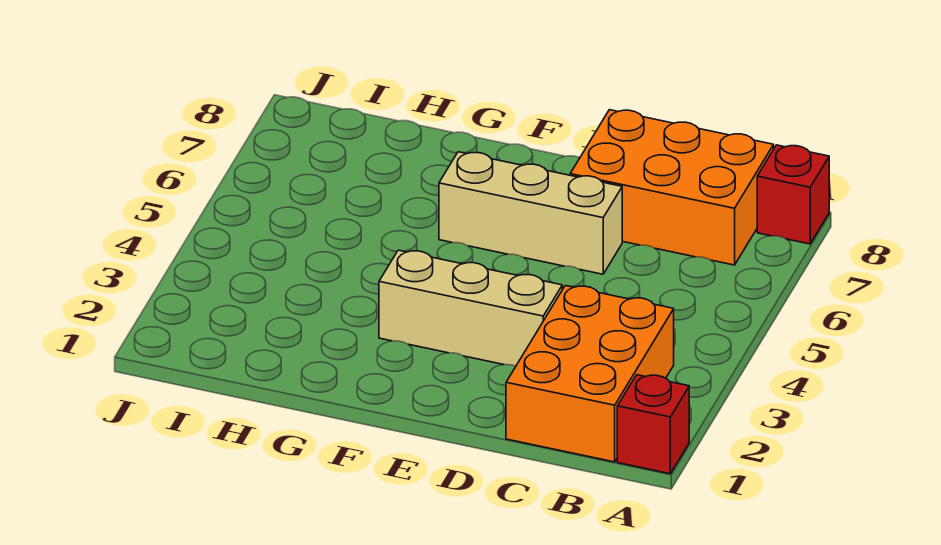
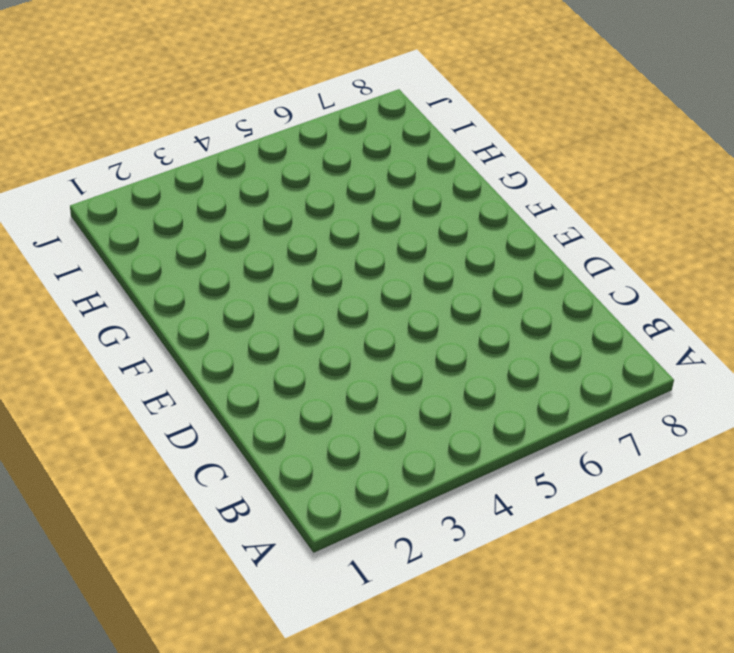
none -> red 1x1 brick [617,375,689,474]
none -> red 1x1 brick [757,145,829,244]

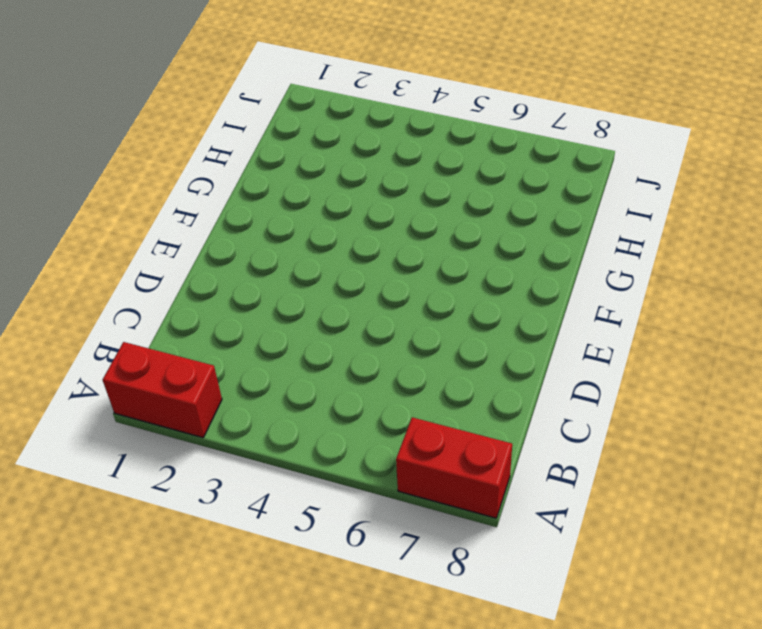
red 1x2 brick [103,342,222,438] -> red 1x1 brick [617,375,689,474]
red 1x2 brick [396,417,512,518] -> red 1x1 brick [757,145,829,244]
none -> orange 2x3 brick [506,286,674,462]
none -> orange 2x3 brick [570,110,774,265]

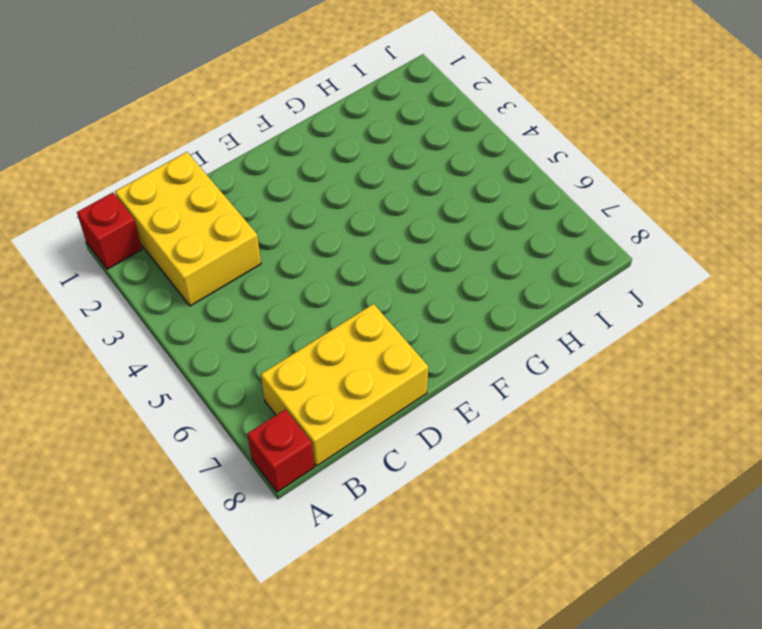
yellow 2x3 brick [115,152,261,306] -> orange 2x3 brick [506,286,674,462]
yellow 2x3 brick [261,304,428,466] -> orange 2x3 brick [570,110,774,265]
none -> tan 1x3 brick [379,250,562,366]
none -> tan 1x3 brick [439,152,622,274]

